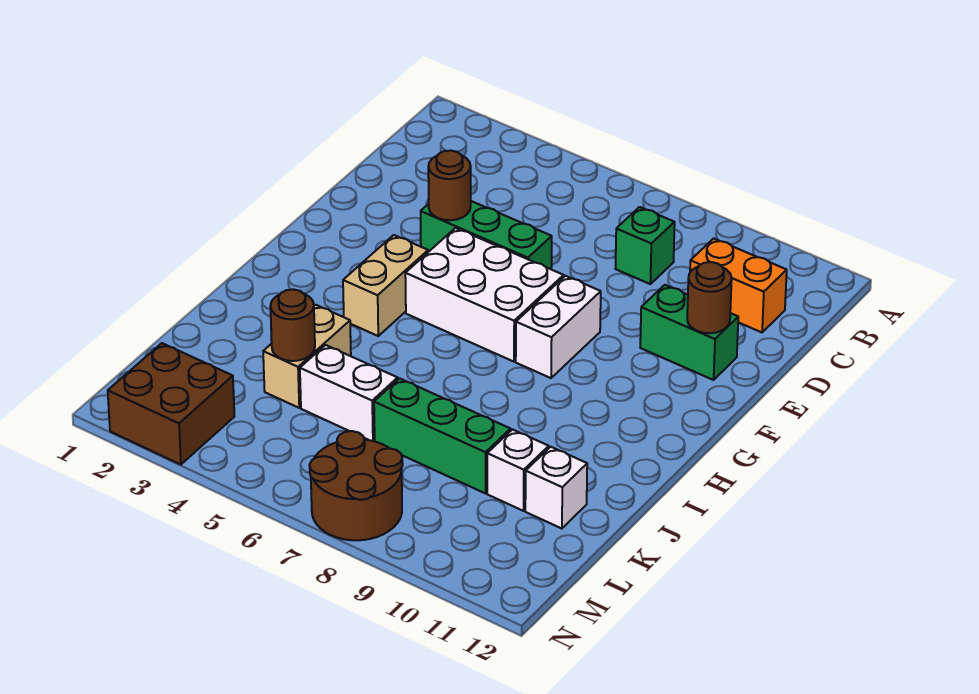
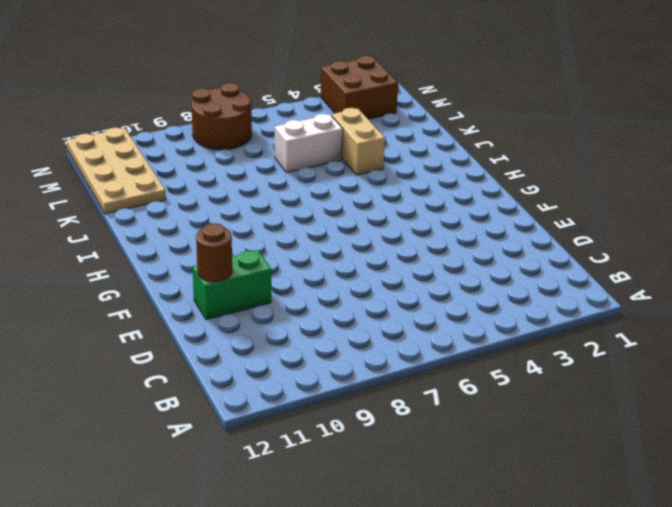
tan 2x4 plate [67,128,166,214] -> white 1x1 brick [525,447,587,529]
none -> green 1x1 brick [616,207,675,284]
none -> orange 1x2 brick [690,238,787,332]
none -> green 1x3 brick [421,201,552,269]

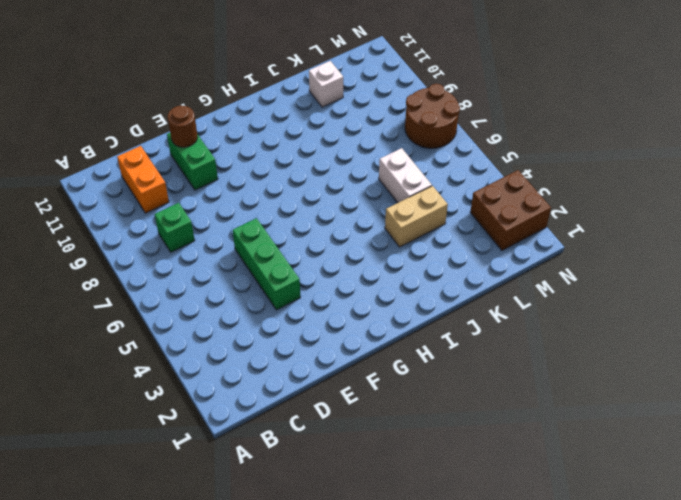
none -> white 2x3 brick [405,228,564,362]
none -> white 1x2 brick [516,276,601,378]
none -> tan 1x2 brick [343,235,428,336]

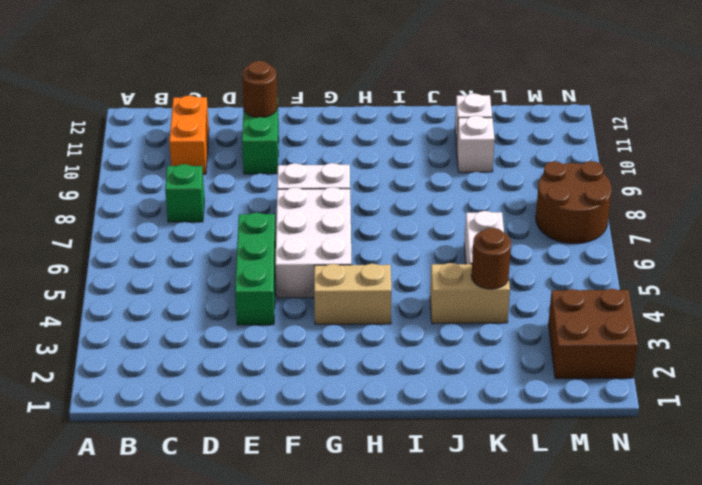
none -> green 1x3 brick [374,378,511,493]
none -> brown 1x1 round brick [428,151,471,220]

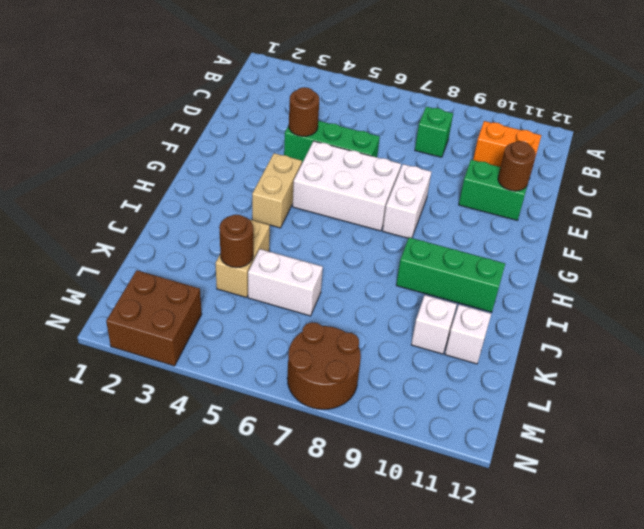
green 1x3 brick [396,237,505,312] -> green 1x3 brick moved to [374,378,511,493]

